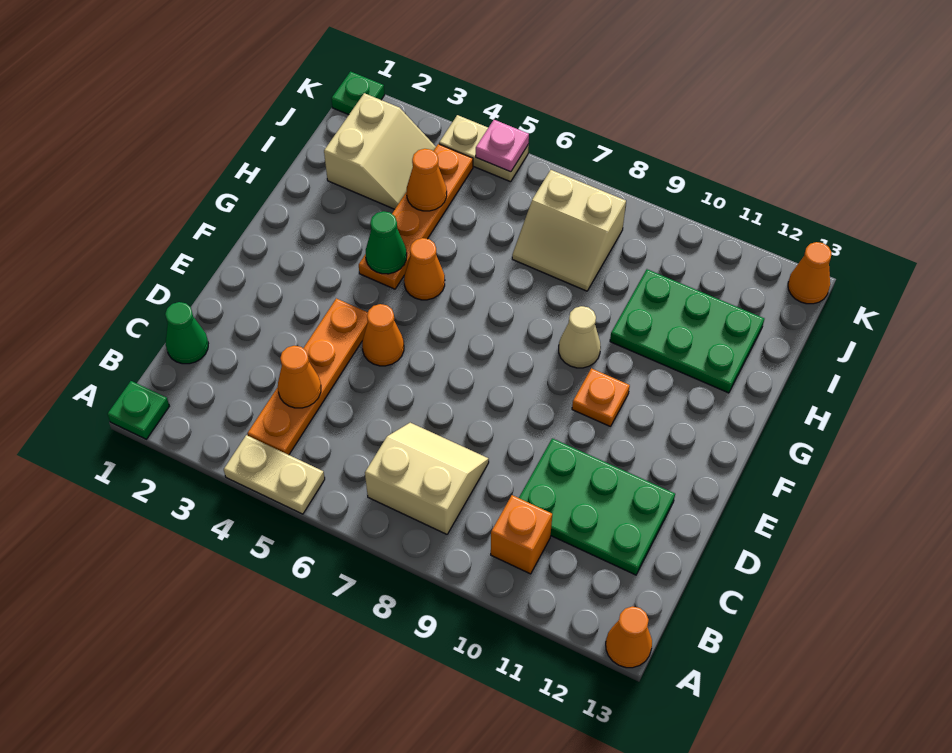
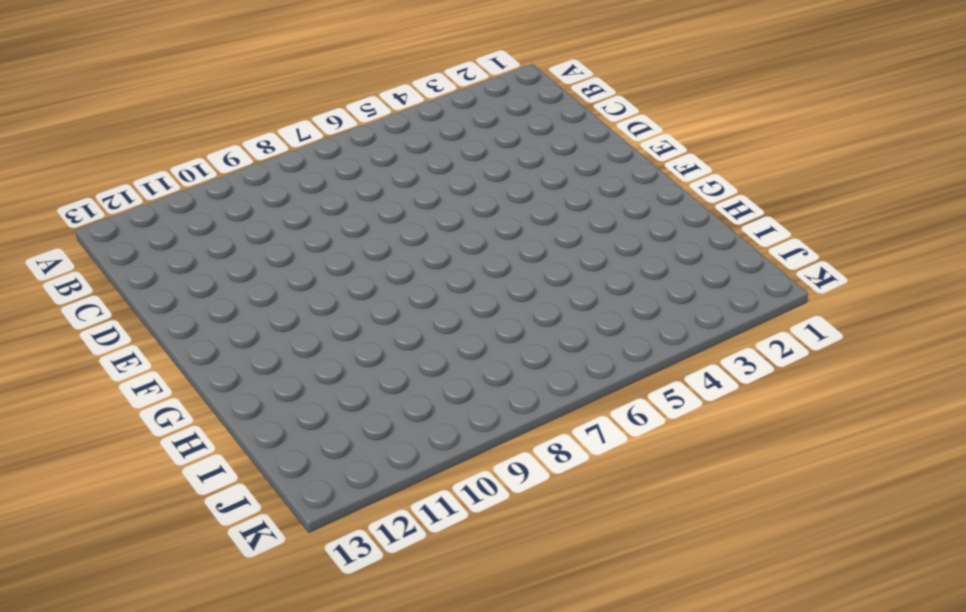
none -> green 1x1 plate [107,381,169,439]
none -> tan 1x2 plate [224,435,325,514]
none -> orange 1x1 cone [606,606,652,668]

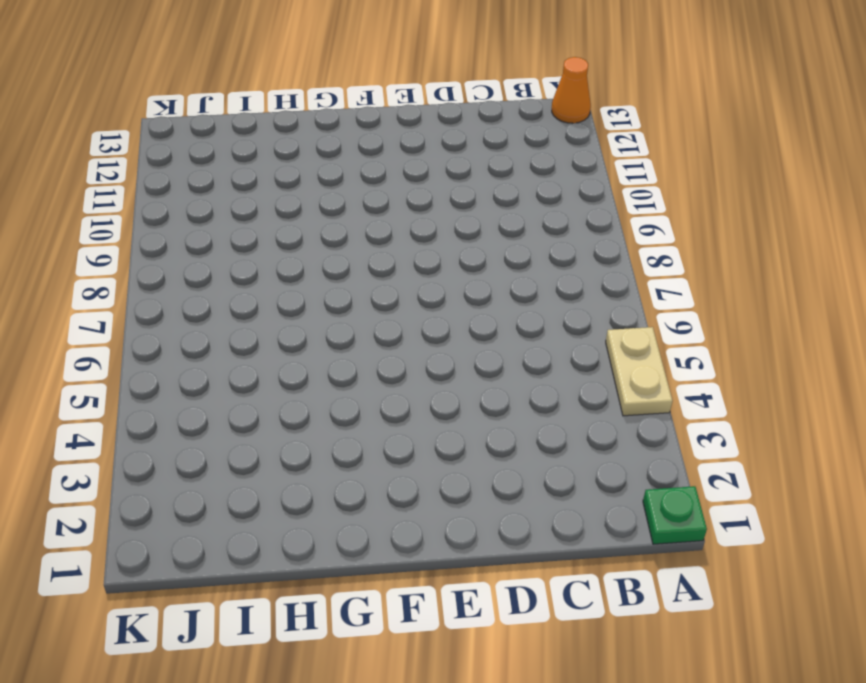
none -> orange 1x4 plate [247,298,368,455]
none -> tan 2x2 slope [365,423,489,534]
none -> orange 1x1 brick [491,495,552,574]

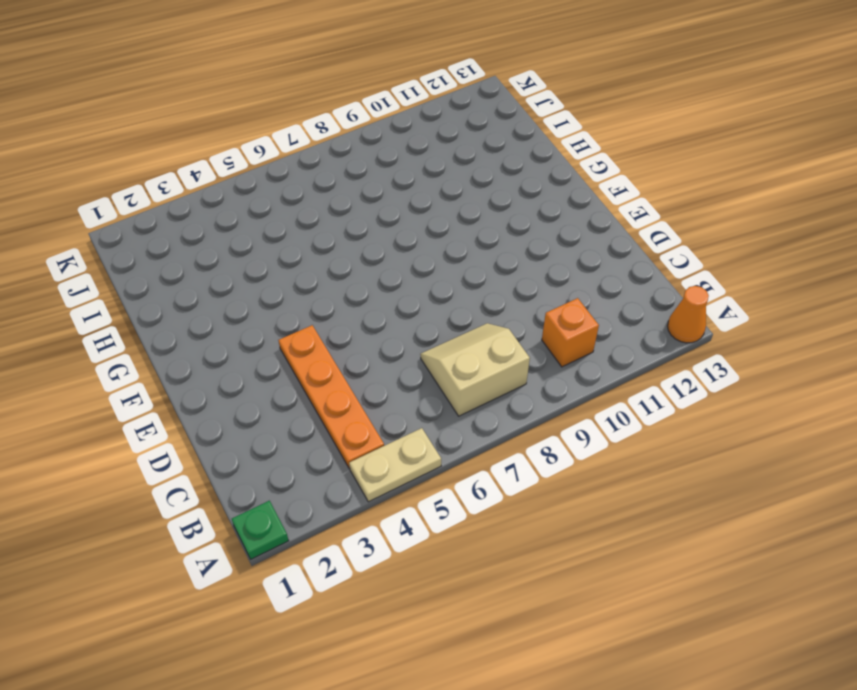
none -> green 1x1 cone [165,302,208,364]
none -> green 2x3 plate [519,438,675,575]
none -> orange 1x1 cone [362,304,404,366]

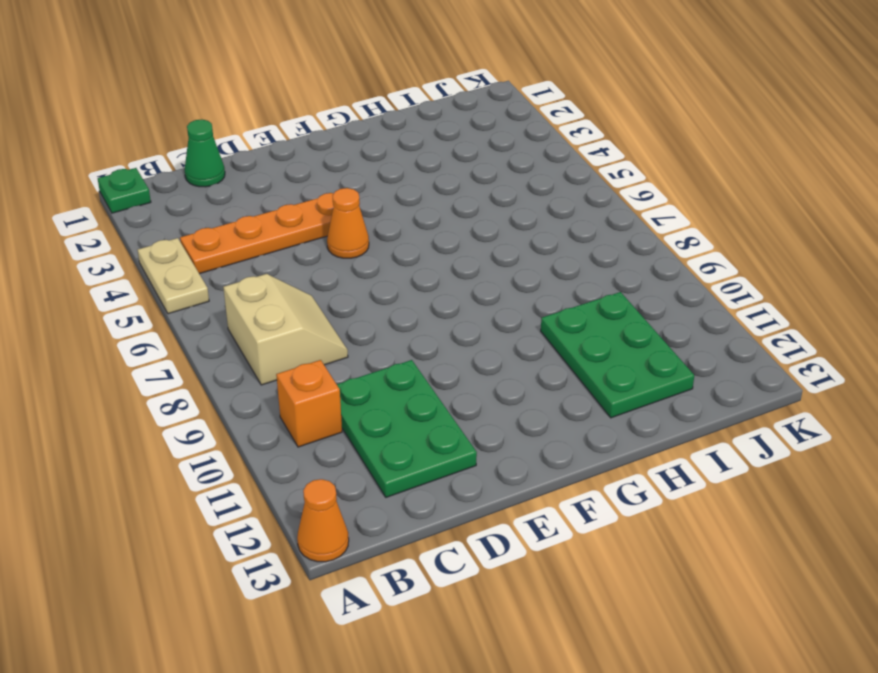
none -> orange 1x1 plate [572,368,630,427]
none -> orange 1x4 plate [359,144,473,289]
none -> orange 1x1 cone [404,238,445,300]

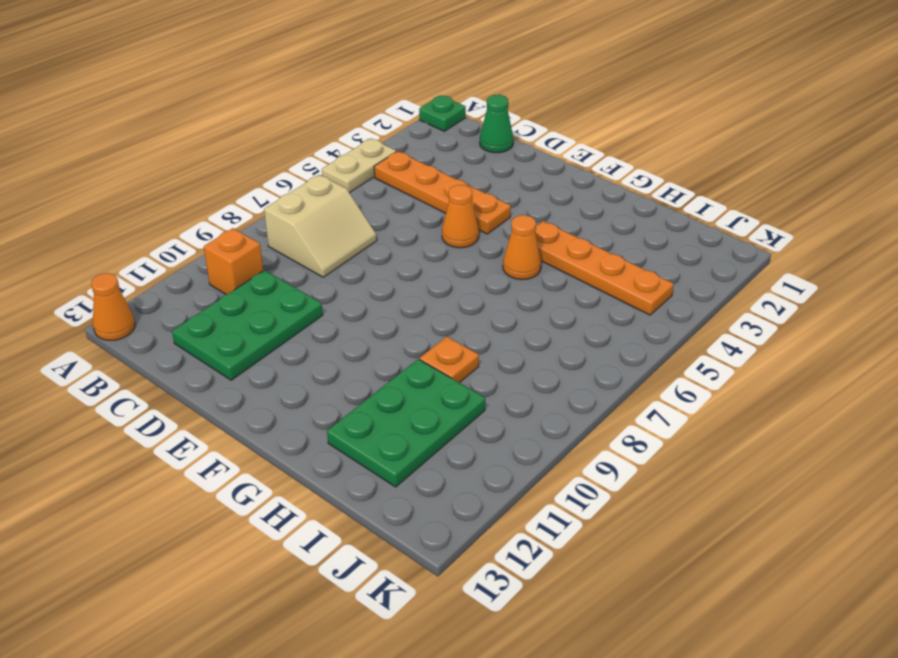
orange 1x1 plate [420,337,479,383] -> orange 1x1 plate moved to [572,368,630,427]
none -> tan 1x1 cone [559,306,601,368]
none -> tan 2x2 slope [324,93,436,209]
none -> tan 2x2 slope [512,170,626,291]

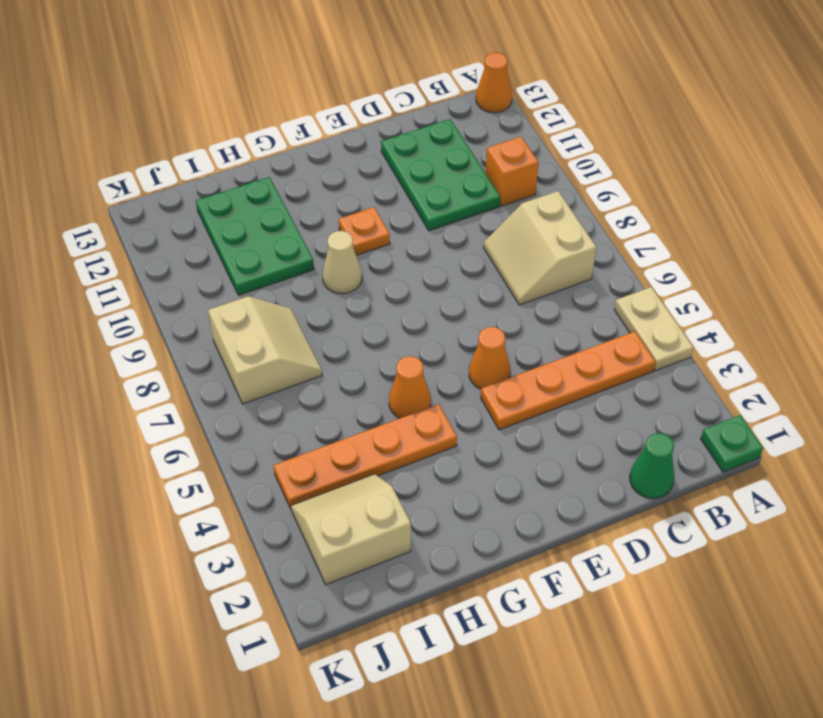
none -> green 1x1 plate [331,72,385,115]
none -> tan 1x2 plate [439,115,529,182]
none -> orange 1x1 cone [788,242,832,304]

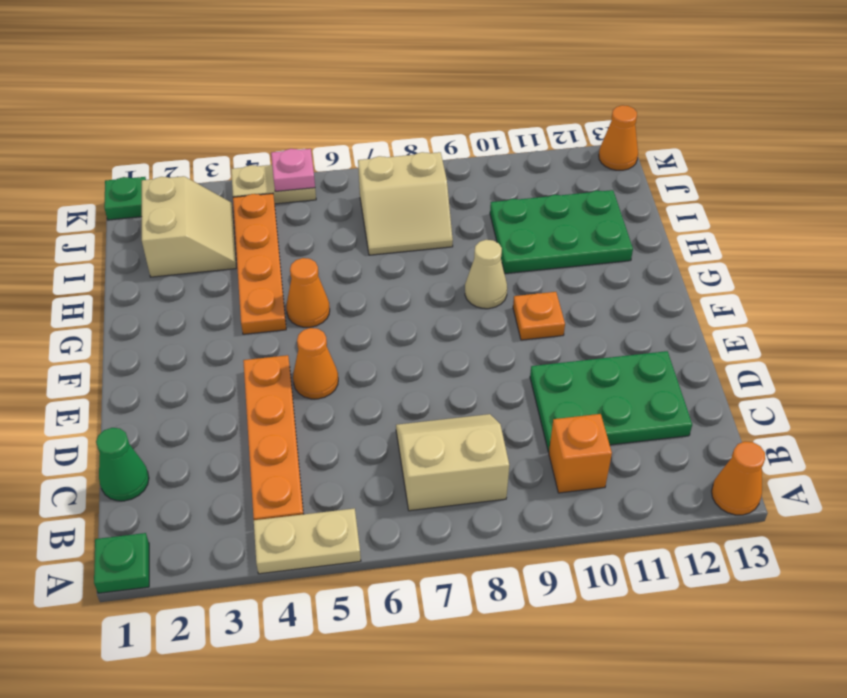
none -> orange 1x1 cone [278,346,321,408]
none -> green 1x1 cone [366,211,407,274]
none -> orange 1x1 cone [407,149,447,211]

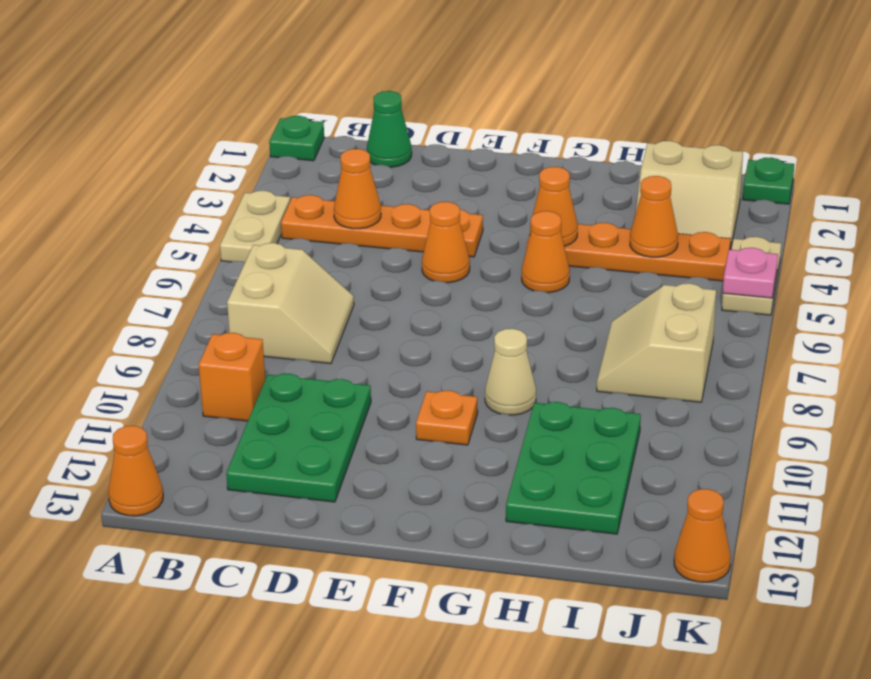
orange 1x1 cone [530,167,578,246] -> green 1x1 cone [366,211,407,274]

